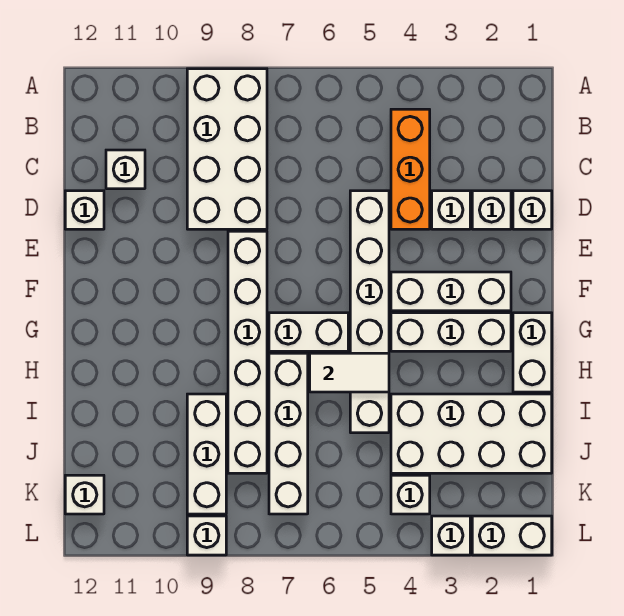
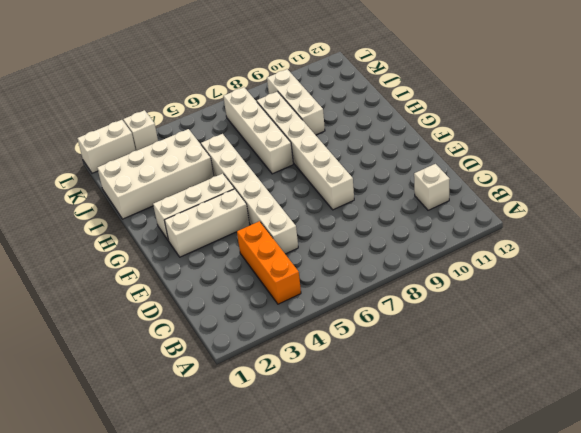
none -> white 2x4 brick [187,69,267,229]
none -> white 1x1 brick [513,191,552,229]
none -> white 1x1 brick [472,191,511,229]

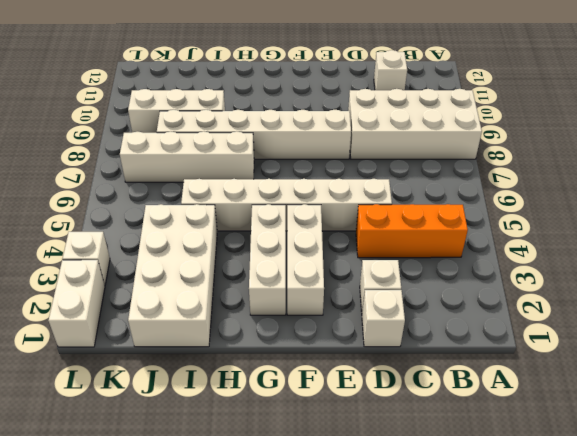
none -> white 1x1 brick [432,191,470,229]
none -> white 1x1 brick [65,191,104,229]
none -> white 1x2 brick [513,313,552,392]

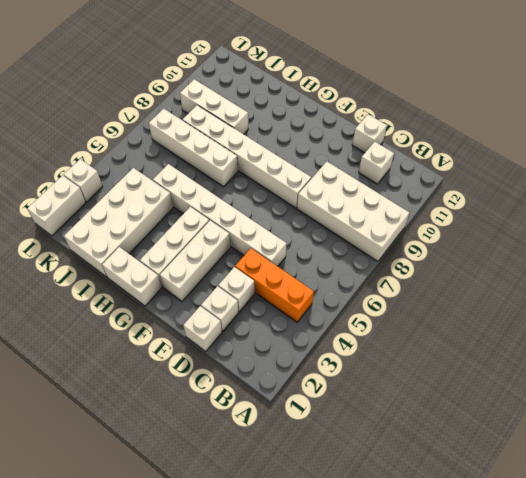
none -> white 1x2 brick [269,313,348,351]
none -> white 1x1 brick [391,475,430,514]
none -> white 1x1 brick [65,475,104,514]

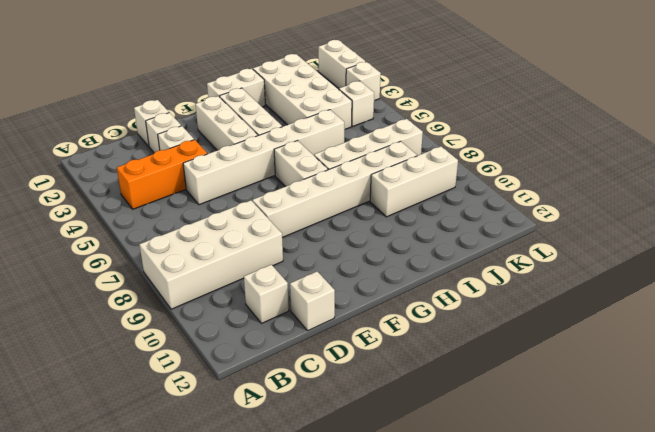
none -> white 1x1 brick [65,475,104,514]
none -> white 1x1 brick [187,516,226,555]
none -> white 1x2 tile [310,353,389,392]

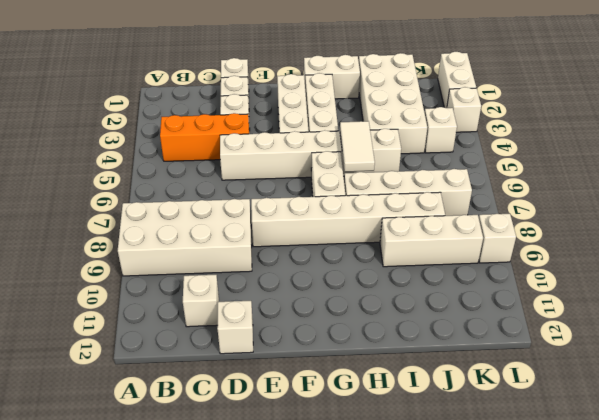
none -> white 1x1 brick [65,475,104,514]

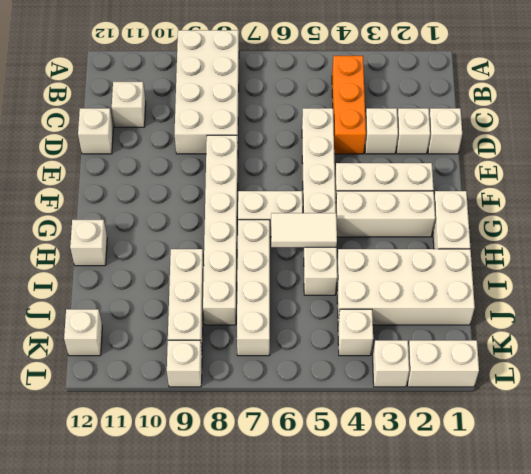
white 1x1 brick [70,220,107,266] -> none

